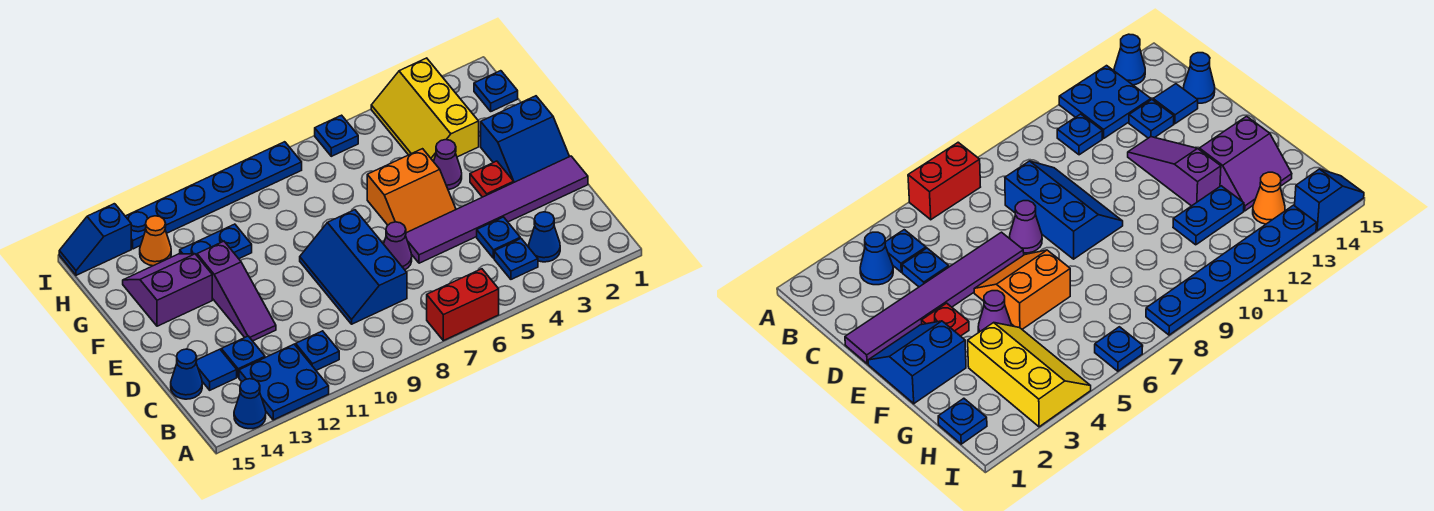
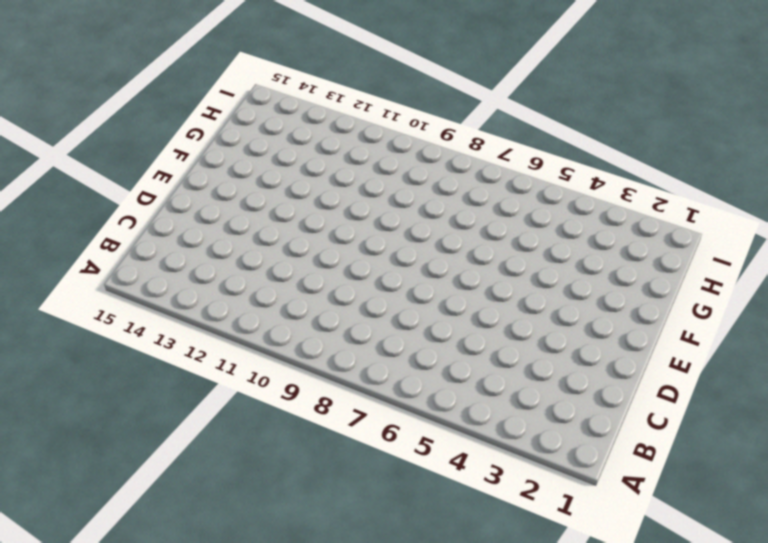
none -> red 1x2 brick [427,269,499,341]
none -> blue 2x2 plate [239,344,329,420]
none -> blue 1x1 cone [234,379,266,429]

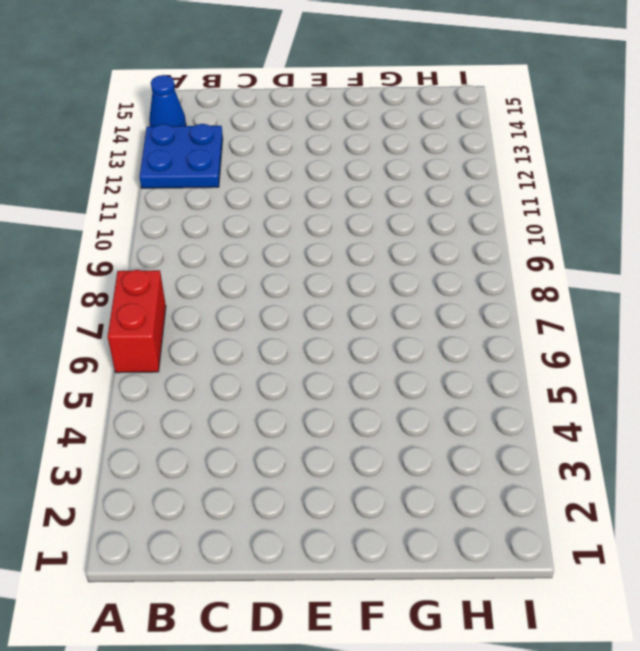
none -> blue 1x1 cone [529,212,560,262]
none -> blue 1x1 plate [494,238,538,279]
none -> blue 1x1 plate [296,331,339,370]

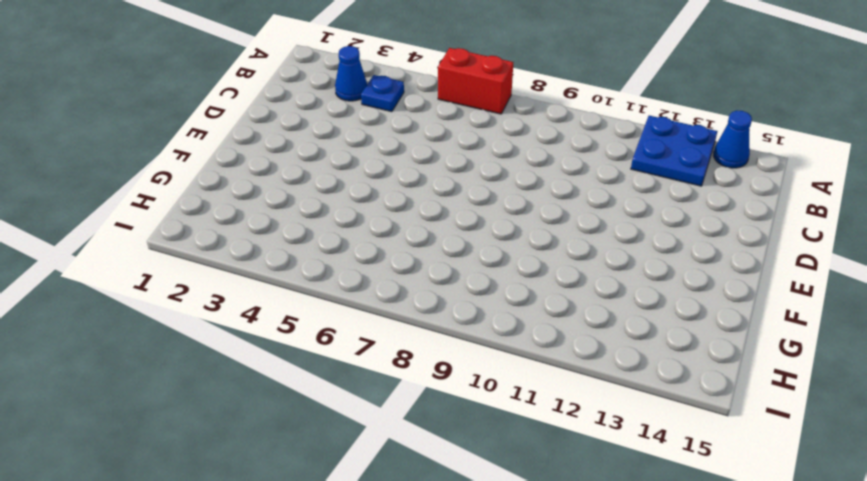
none -> blue 1x1 plate [296,331,339,370]
none -> blue 1x1 plate [477,217,520,258]
none -> blue 2x3 slope [300,210,407,324]

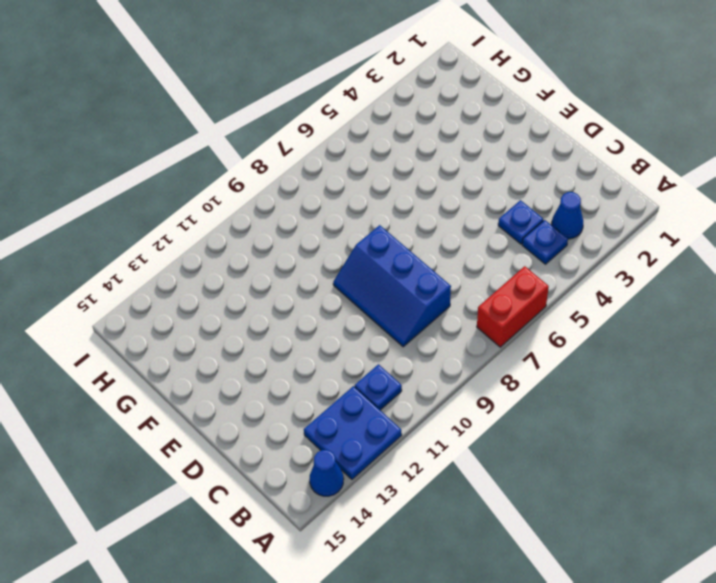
none -> blue 1x1 plate [221,336,265,377]
none -> blue 1x1 tile [196,349,237,390]
none -> blue 1x1 cone [171,349,202,399]

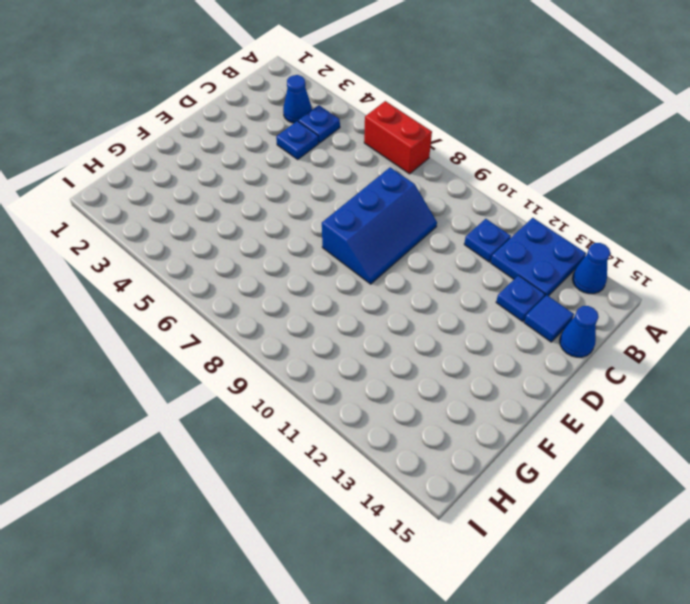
none -> purple 1x6 tile [406,156,588,263]
none -> purple 1x1 cone [384,222,412,270]
none -> purple 1x3 slope [197,241,276,341]

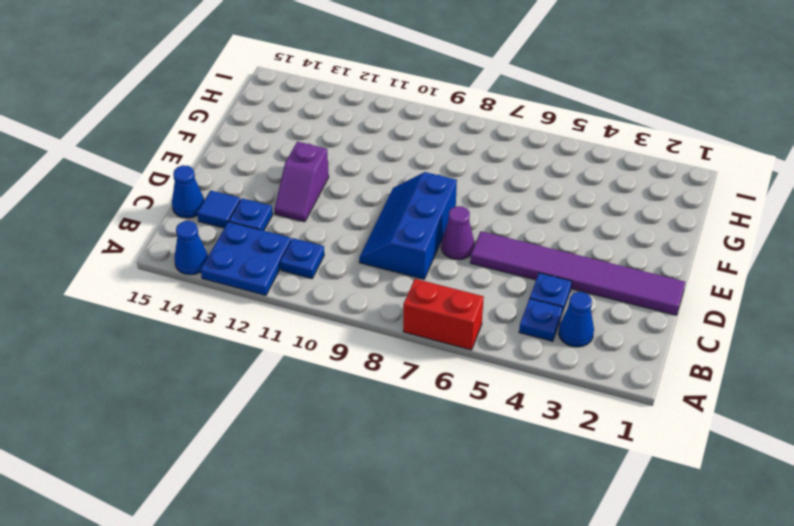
purple 1x2 slope [274,142,329,222] -> purple 1x3 slope [197,241,276,341]
none -> blue 2x2 slope [481,96,570,182]
none -> red 1x1 plate [470,161,514,197]
none -> orange 2x2 slope [367,149,456,233]

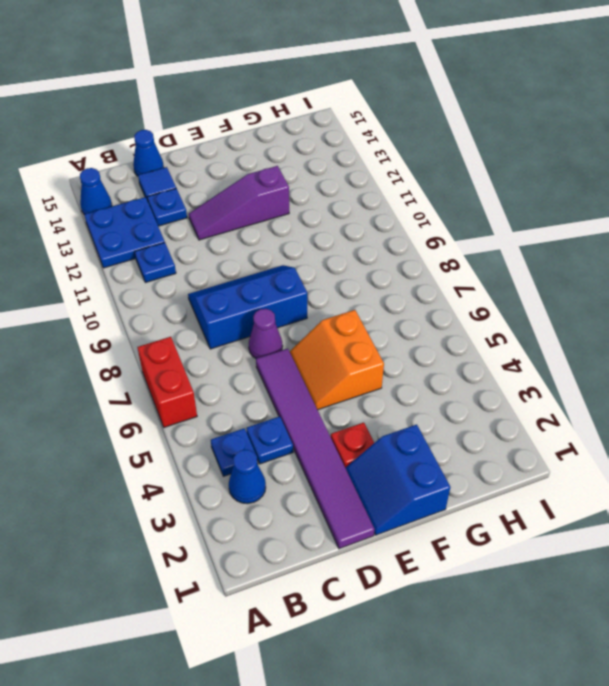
none -> purple 1x1 cone [434,140,462,190]
none -> purple 2x2 slope [123,254,212,326]
none -> yellow 2x3 slope [371,58,479,162]

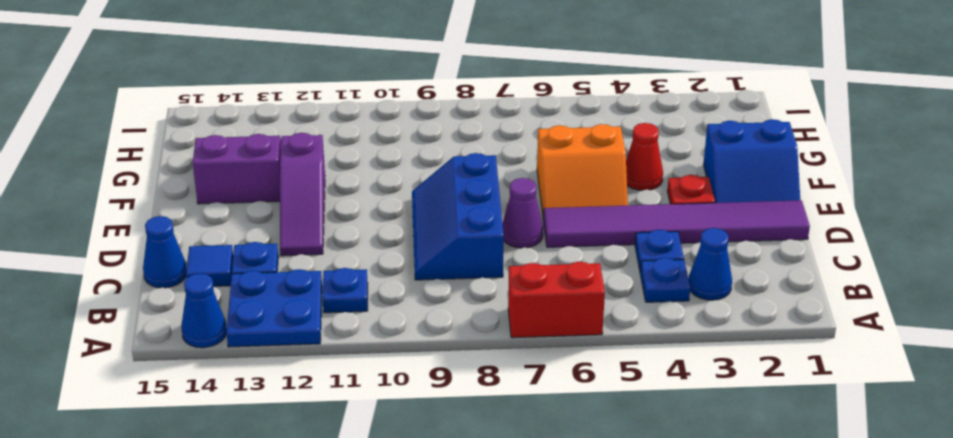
red 1x1 cone [626,123,663,190] -> purple 1x1 cone [434,140,462,190]
none -> yellow 2x3 slope [371,58,479,162]
none -> blue 1x2 plate [180,224,252,259]
none -> blue 1x1 plate [474,71,518,111]

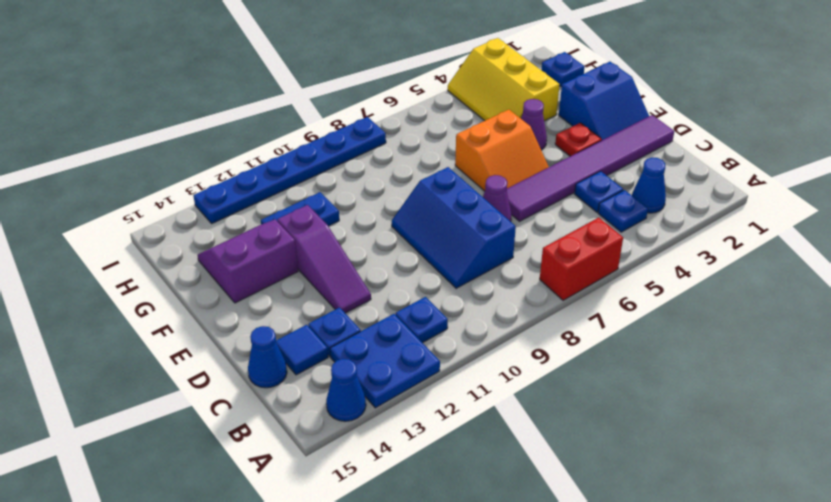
none -> orange 1x1 cone [140,216,171,266]
none -> blue 1x1 plate [315,115,358,156]
none -> blue 1x2 slope [59,204,131,275]

